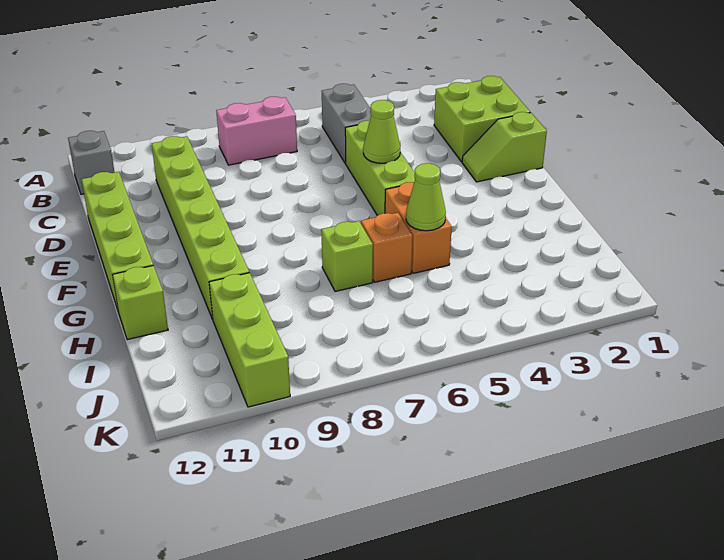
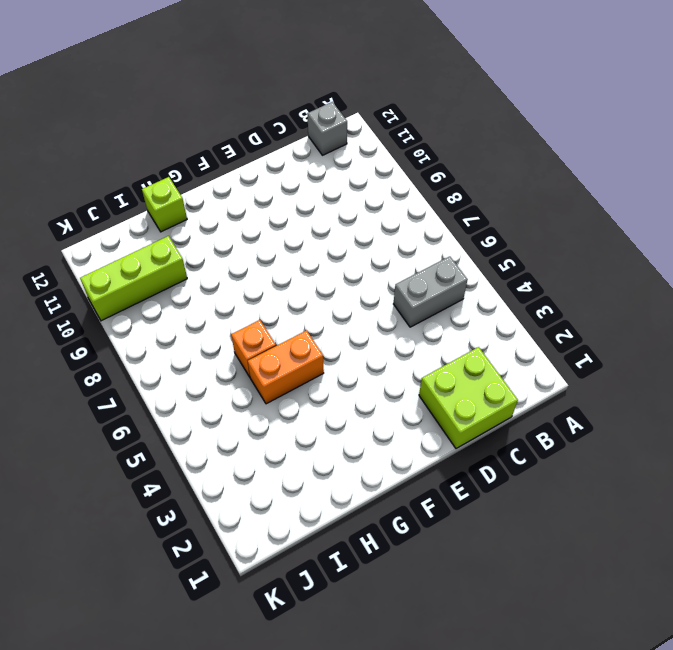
none -> pink 1x2 brick [216,97,297,165]
none -> lime 1x6 brick [152,136,249,319]
none -> lime 1x3 brick [345,120,415,215]

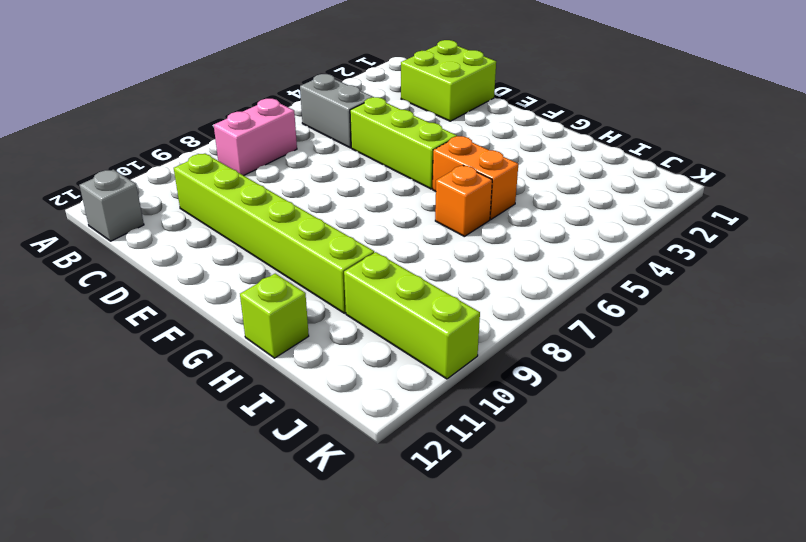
none -> lime 1x4 brick [81,172,153,309]
none -> lime 1x2 slope [462,112,547,182]
none -> lime 1x1 brick [321,221,373,291]

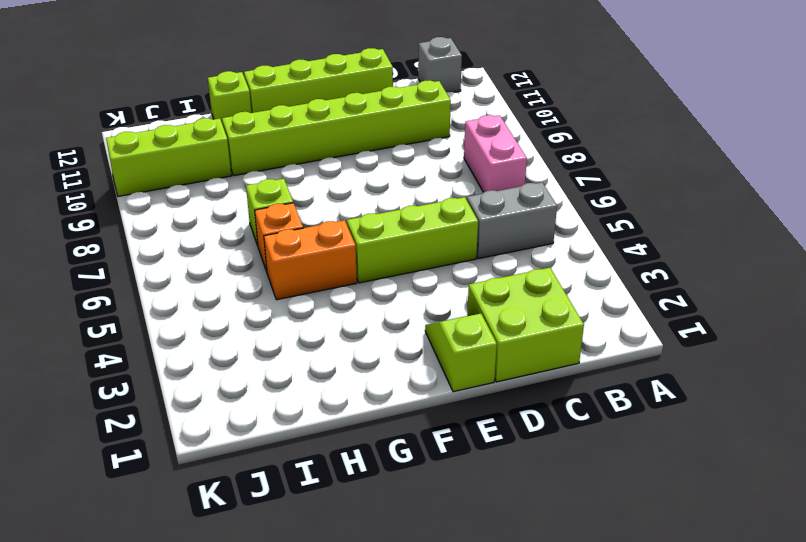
none -> lime 1x1 cone [363,100,400,163]
none -> lime 1x1 cone [406,163,446,231]

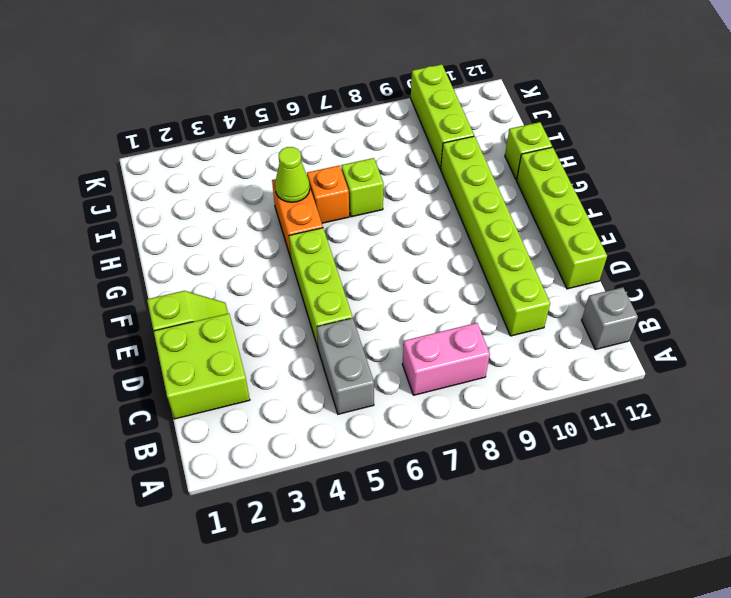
none -> lime 1x1 cone [363,100,400,163]

